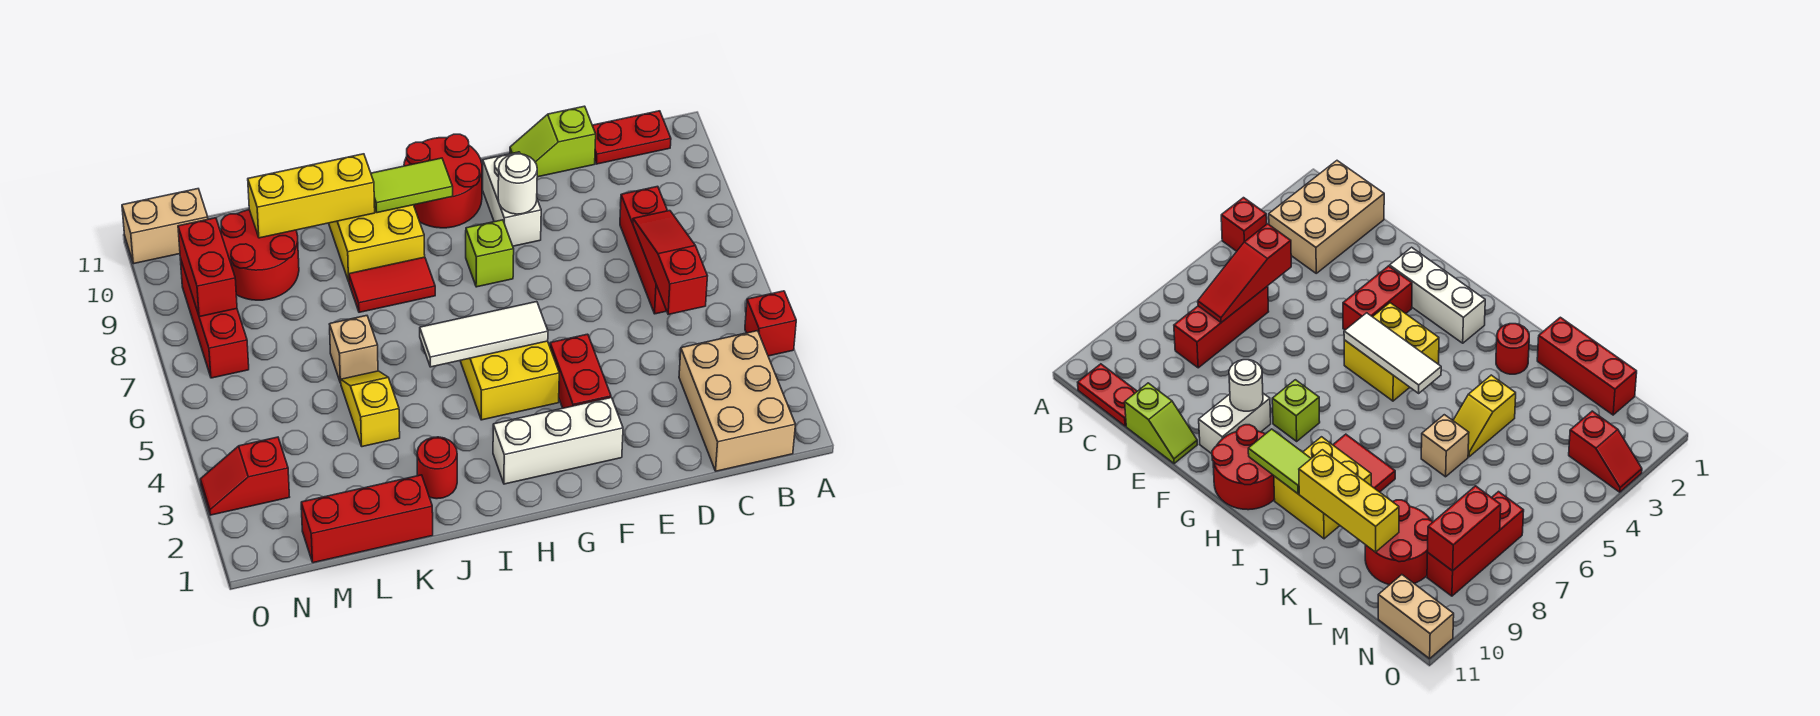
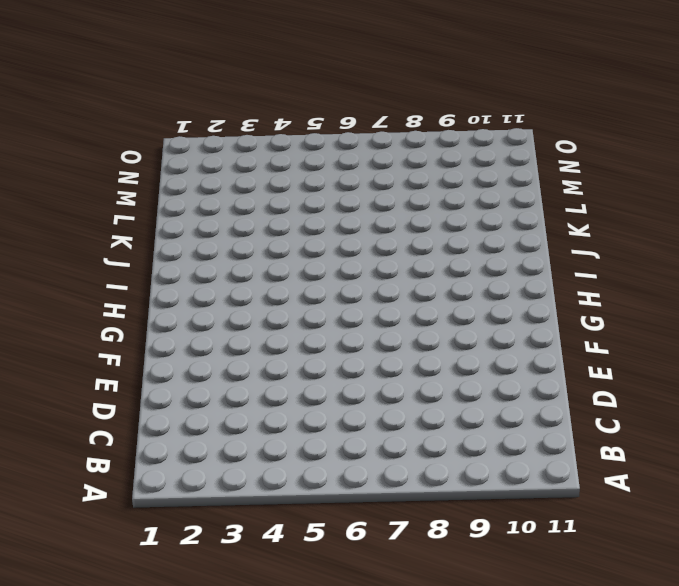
none -> red 1x1 brick [745,291,796,356]
none -> tan 2x3 brick [679,331,795,471]
none -> red 1x2 plate [592,111,671,164]

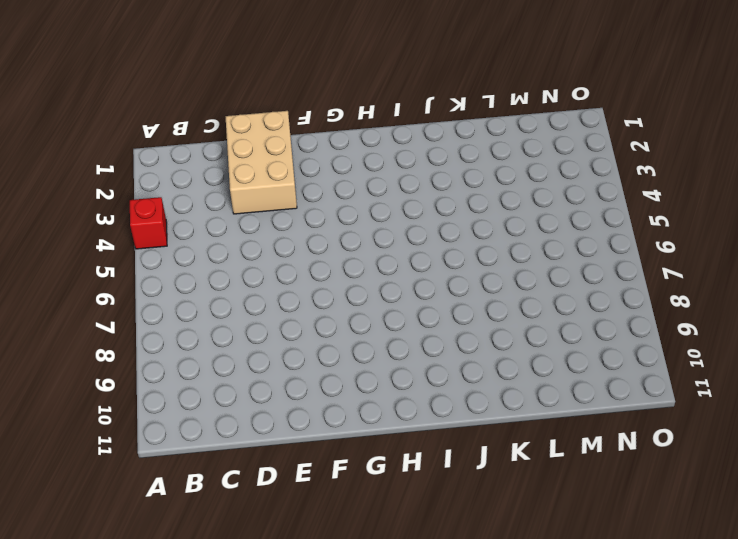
tan 2x3 brick [225,111,297,214] -> tan 2x3 brick moved to [679,331,795,471]
none -> red 1x2 plate [592,111,671,164]
none -> red 1x3 brick [620,186,667,314]
none -> lime 1x2 slope [510,106,596,177]

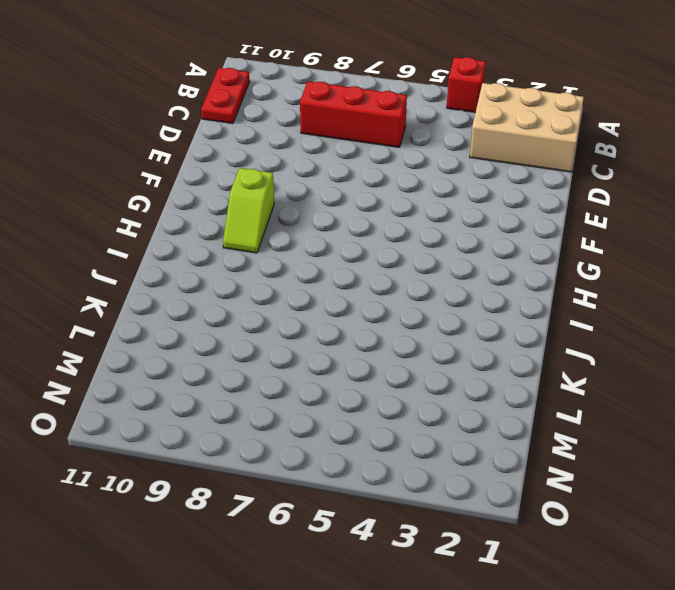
lime 1x2 slope [223,168,274,253] -> lime 1x2 slope moved to [510,106,596,177]
none -> white 1x3 brick [493,398,623,484]
none -> red 1x2 brick [550,334,611,408]
none -> white 1x2 brick [483,152,541,246]

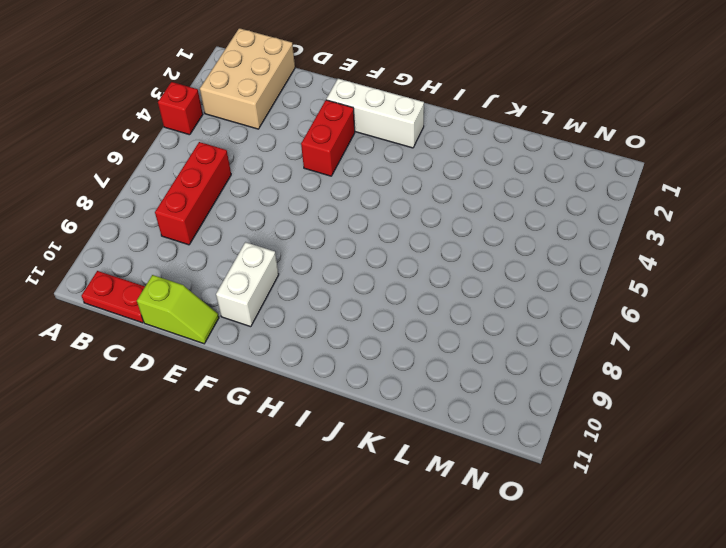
none -> yellow 2x2 brick [460,341,559,420]
none -> lime 1x1 brick [466,220,514,287]
none -> red 2x2 round brick [404,134,482,228]

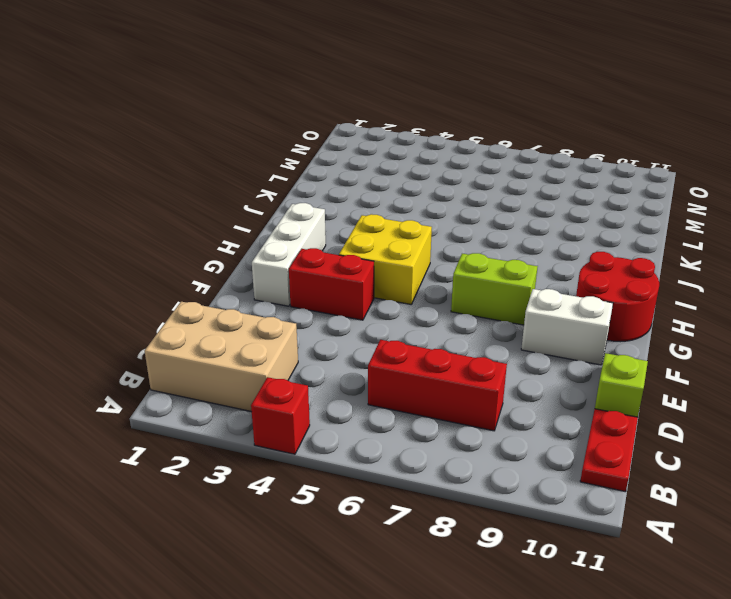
lime 1x2 brick [451,253,538,325] -> lime 1x1 brick [466,220,514,287]
none -> red 1x2 tile [349,257,435,312]
none -> yellow 2x2 brick [329,205,425,282]
none -> red 1x1 round brick [417,437,457,499]

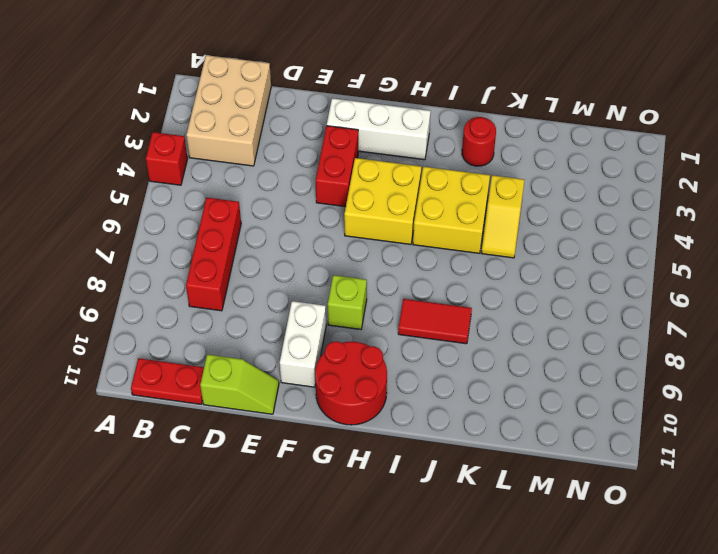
yellow 2x2 brick [413,167,490,253] -> yellow 2x2 brick moved to [329,205,425,282]
none -> red 1x3 brick [301,475,433,563]
none -> tan 1x1 brick [330,316,378,383]
none -> red 2x2 round brick [220,210,299,300]

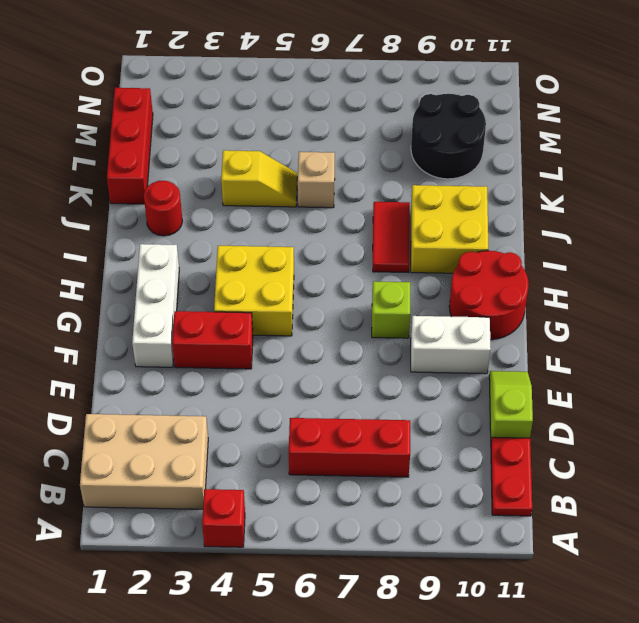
black 2x2 round brick [411,94,486,179] -> red 2x2 round brick [220,210,299,300]
none -> red 1x2 slope [200,437,289,515]
none -> red 1x3 brick [180,258,249,378]
none -> tan 1x2 brick [122,189,208,264]

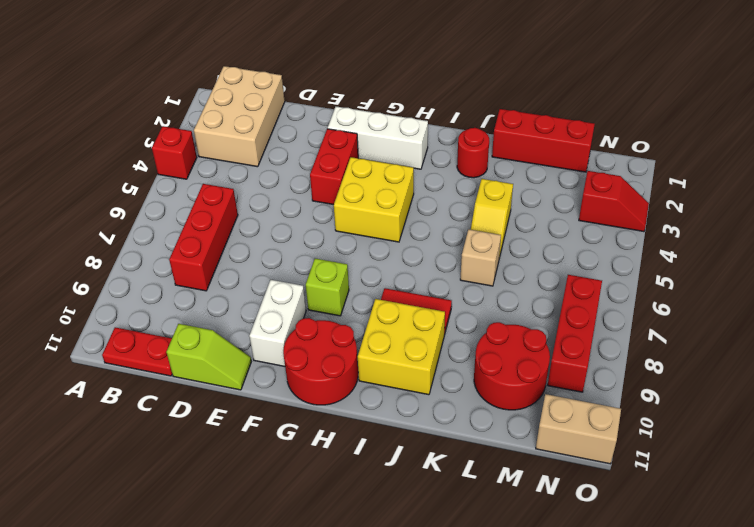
none -> red 1x3 slope [633,211,707,314]
none -> white 1x1 round brick [498,154,537,214]
none -> white 1x3 tile [420,302,548,367]

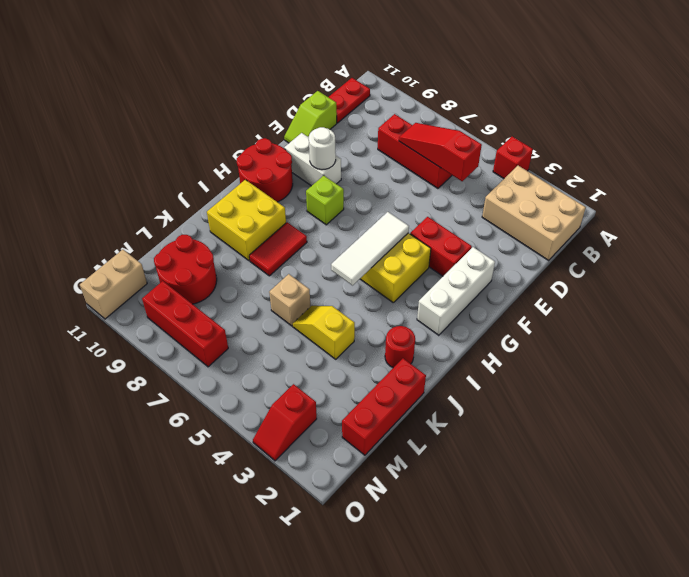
none -> lime 1x2 tile [371,158,453,213]
none -> yellow 1x3 brick [248,154,375,238]
none -> red 1x2 brick [178,218,237,317]

